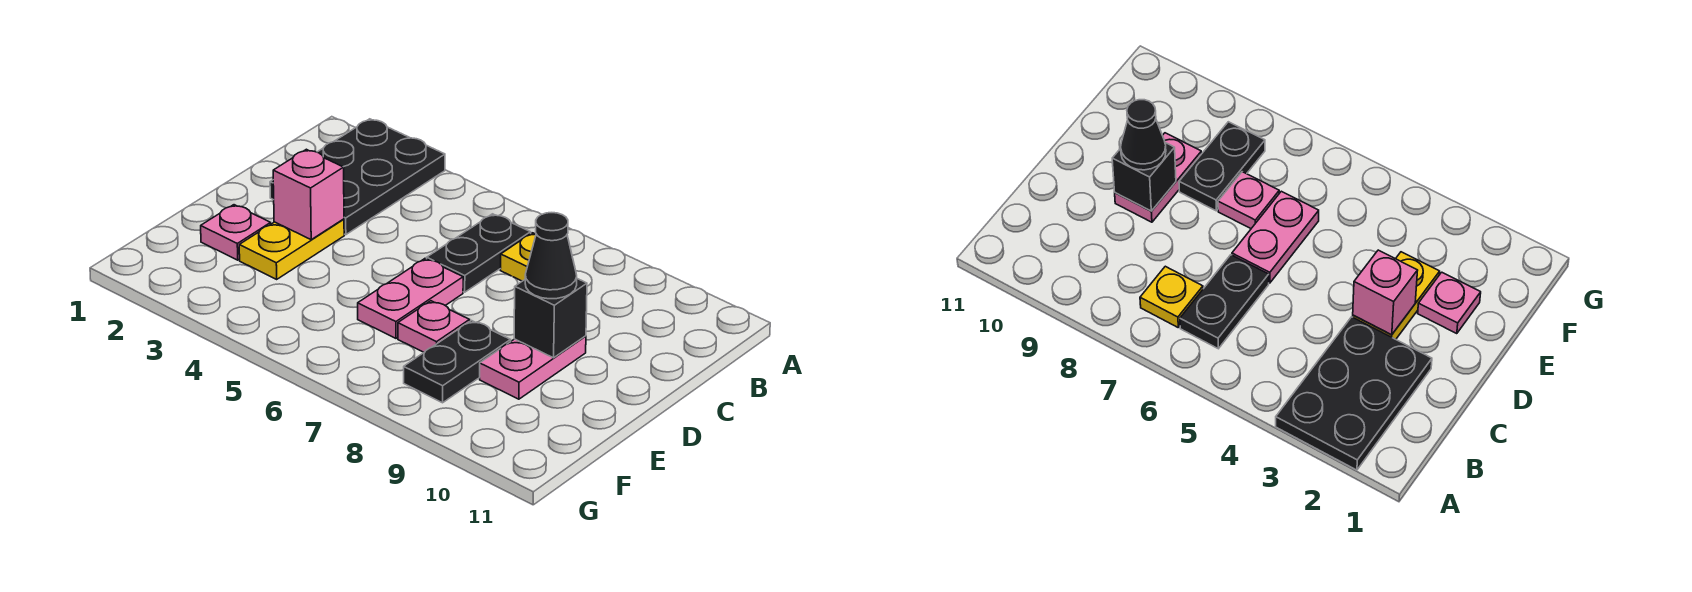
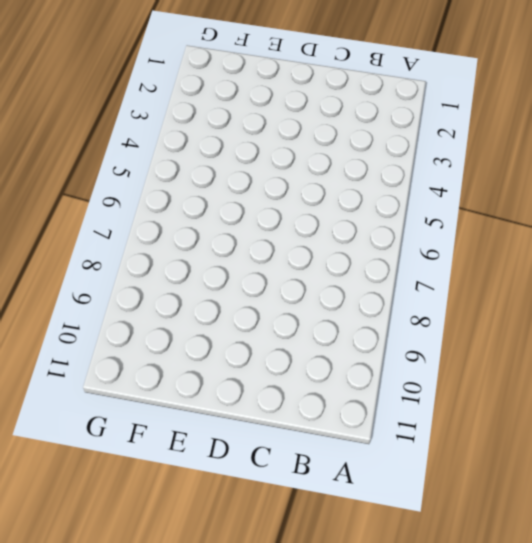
none -> black 2x3 plate [270,119,445,235]
none -> black 1x2 plate [427,214,531,292]
none -> yellow 1x1 plate [500,233,536,281]

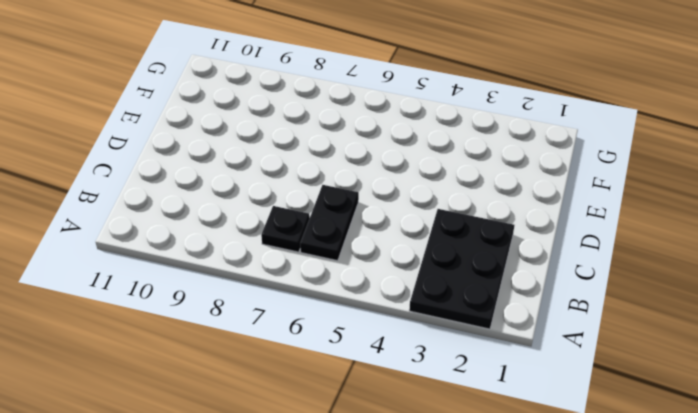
black 1x1 plate [261,206,310,252] -> yellow 1x1 plate [500,233,536,281]
none -> yellow 1x2 plate [239,219,344,279]
none -> pink 1x2 plate [358,259,463,338]
none -> pink 1x2 plate [480,336,586,399]

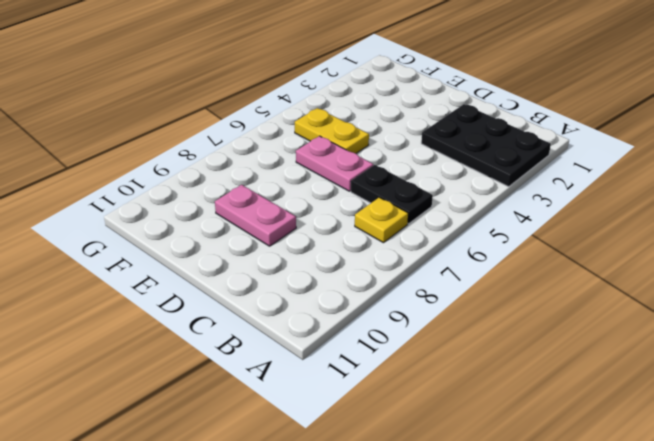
yellow 1x2 plate [295,108,369,153] -> yellow 1x2 plate moved to [239,219,344,279]
none -> pink 1x1 plate [201,205,271,260]
none -> pink 1x1 plate [398,301,470,352]
none -> black 1x2 plate [404,321,511,403]

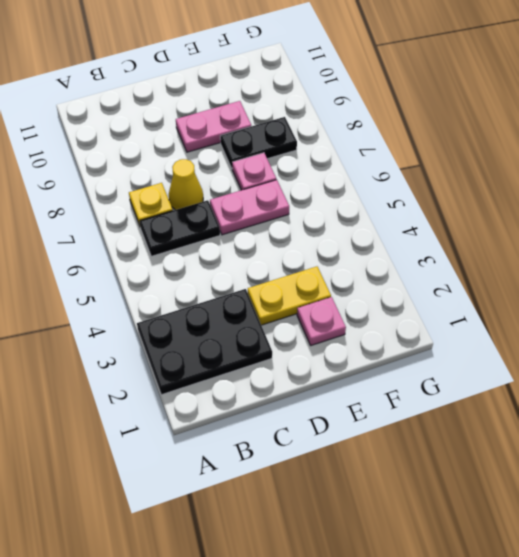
yellow 1x1 cone [169,159,203,210] -> none
none -> pink 1x1 brick [273,149,344,240]
none -> black 1x1 brick [514,279,587,358]
none -> black 1x1 cone [525,213,577,299]

